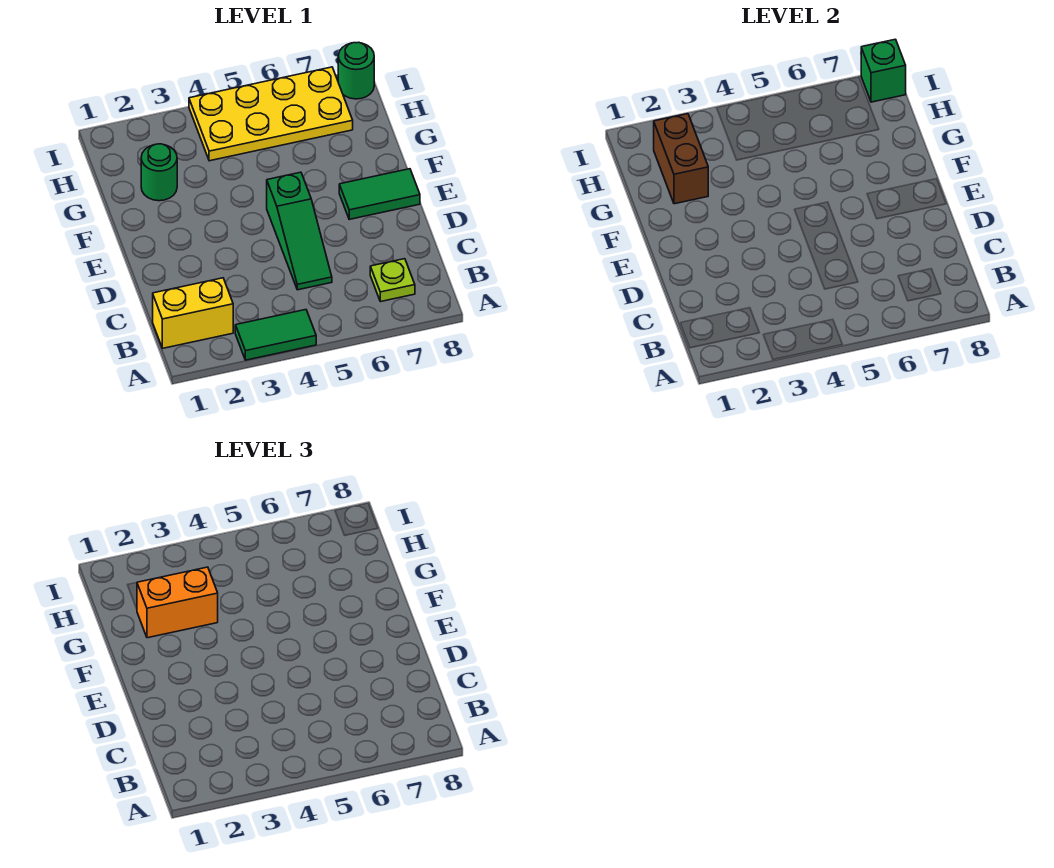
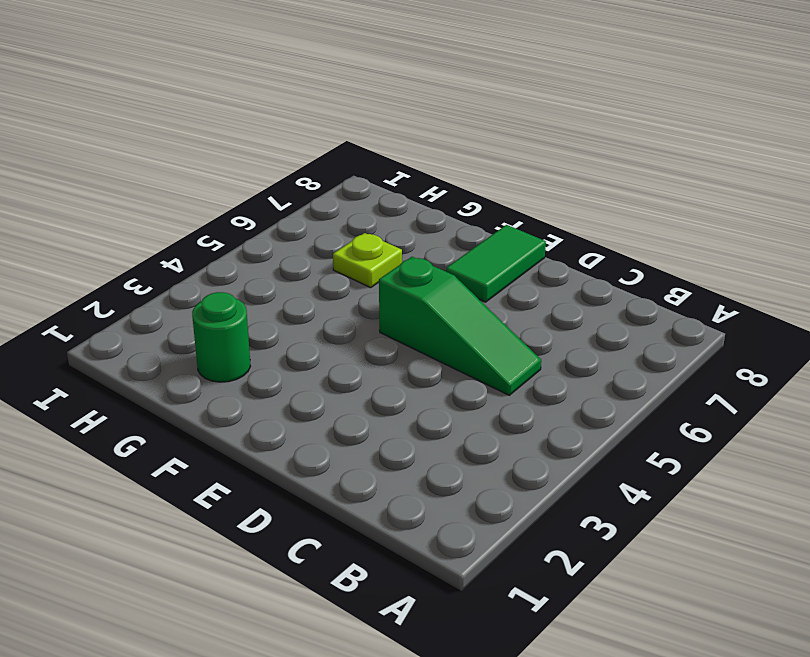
lime 1x1 plate [333,233,402,288] -> lime 1x1 plate moved to [370,259,415,302]
none -> green 1x2 tile [235,310,316,360]
none -> yellow 1x2 brick [153,278,233,348]

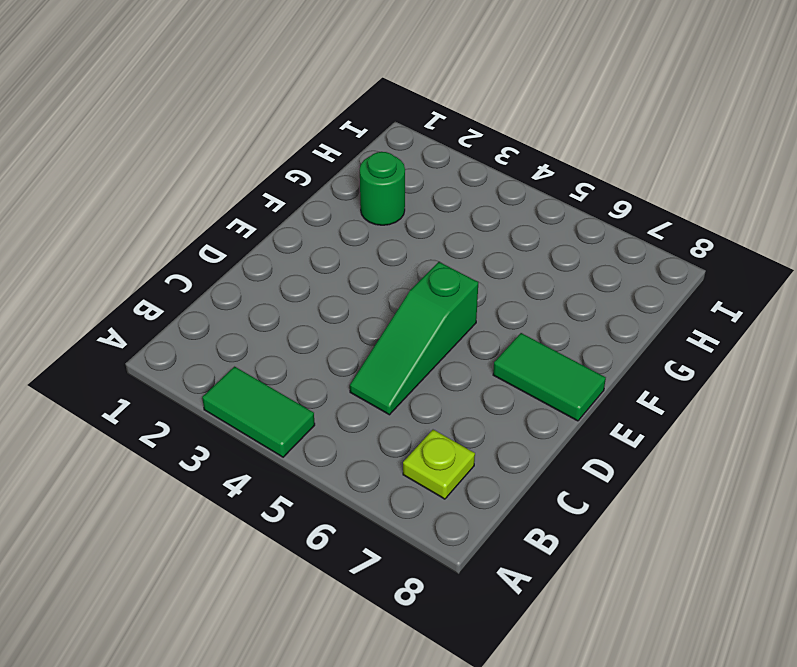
none -> yellow 1x2 brick [153,278,233,348]
none -> yellow 2x4 plate [189,67,353,161]

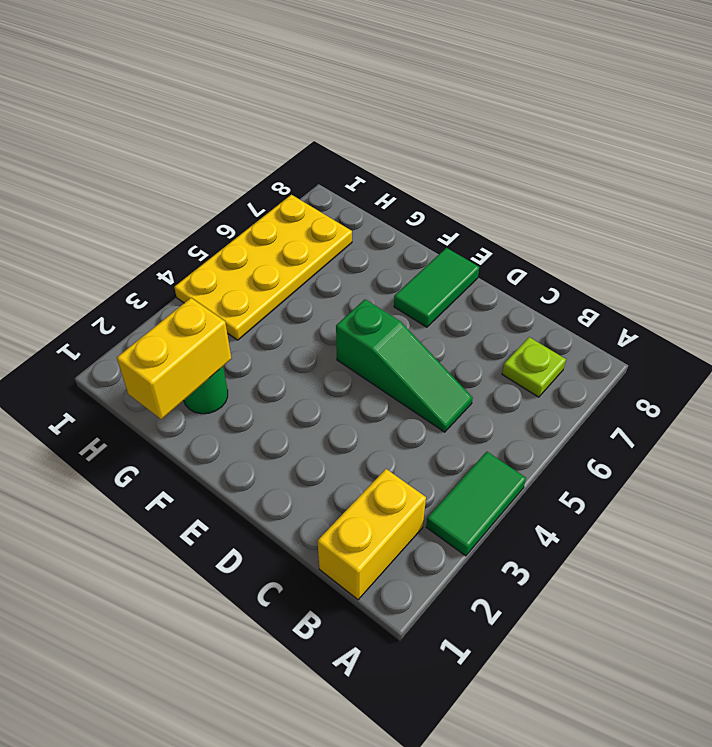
yellow 1x2 brick [117,298,231,419] -> brown 1x2 brick [654,114,708,204]
none -> green 1x1 round brick [338,42,374,99]
none -> green 1x1 brick [861,39,906,102]

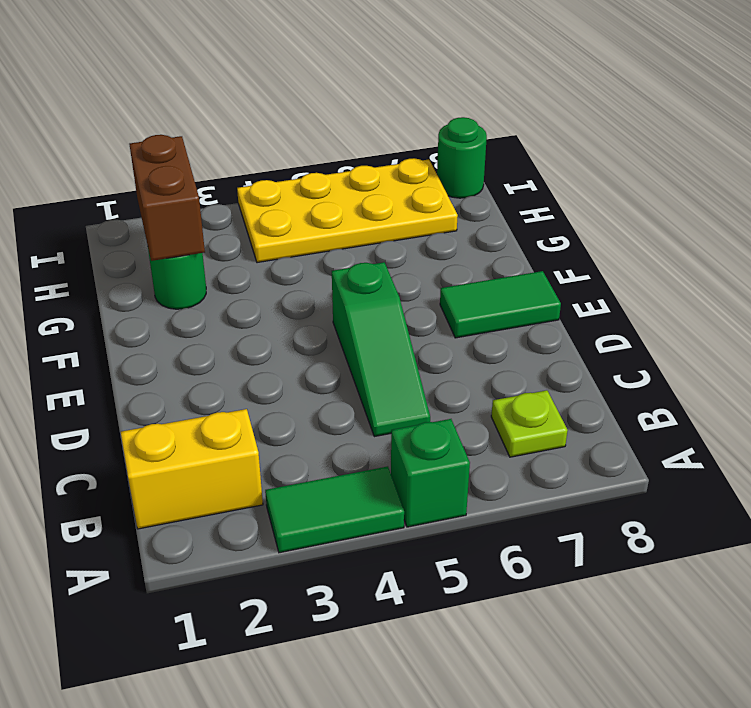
green 1x1 brick [391,419,470,527] -> green 1x1 brick moved to [861,39,906,102]
none -> orange 1x2 brick [137,567,218,638]

